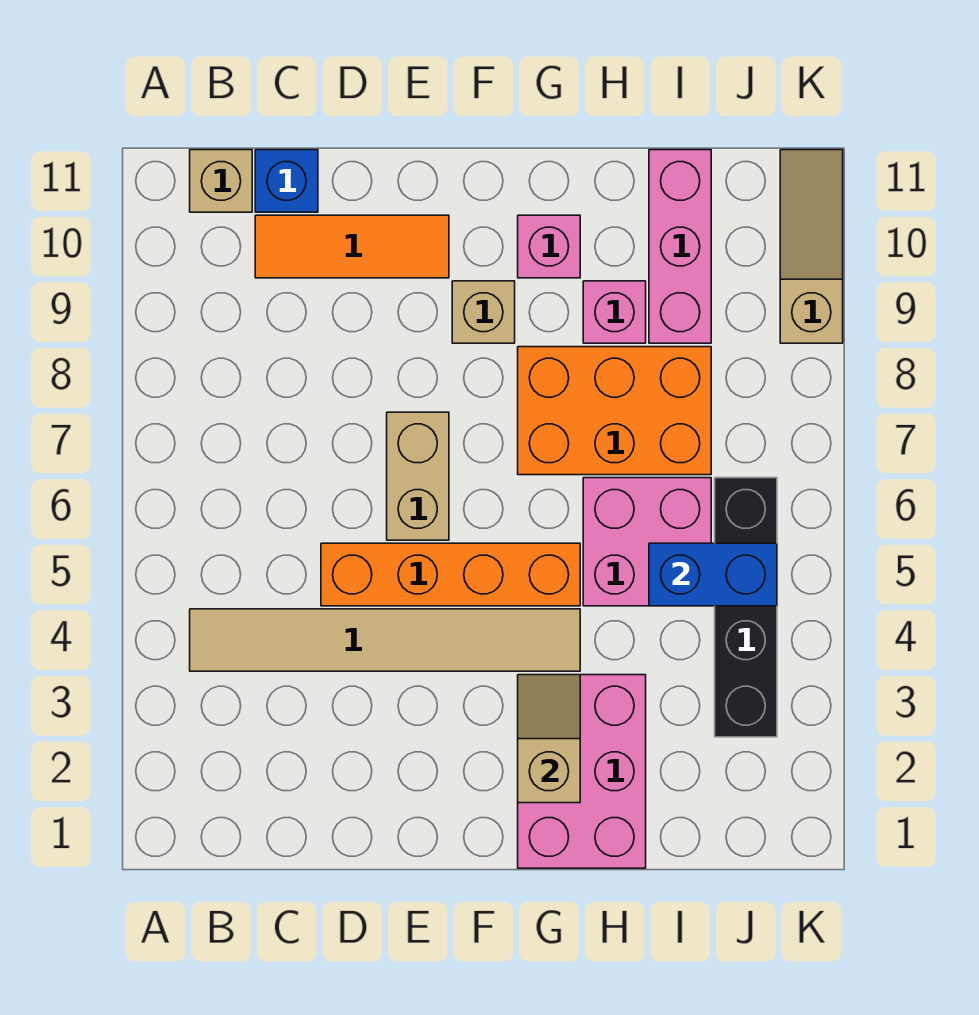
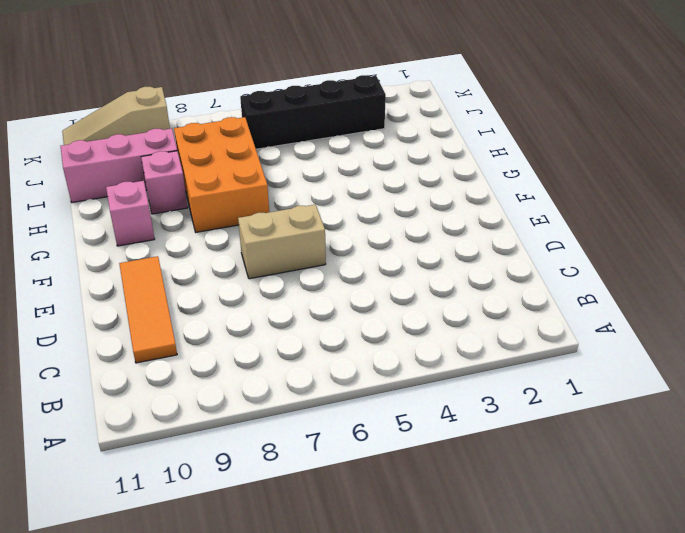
none -> tan 1x6 tile [190,609,580,671]
none -> tan 1x1 brick [190,150,252,212]
none -> blue 1x1 brick [255,150,318,212]

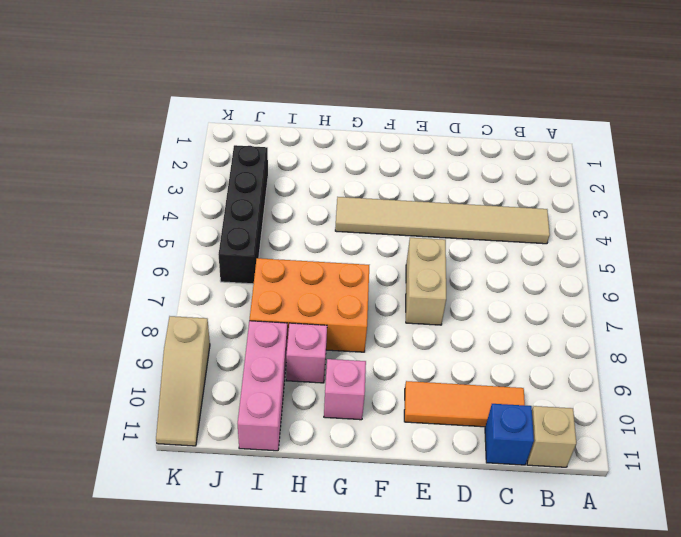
none -> orange 1x4 brick [321,543,580,606]
none -> tan 1x1 brick [452,281,515,343]
none -> pink 2x3 brick [518,675,646,868]

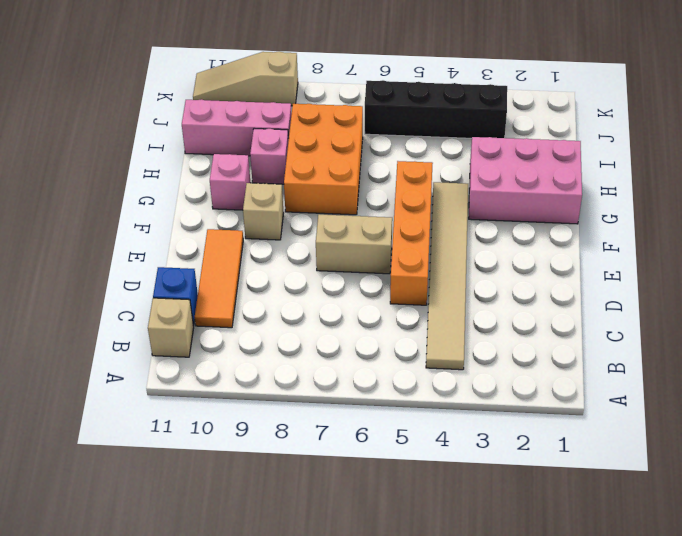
none -> pink 2x2 brick [583,478,711,606]
none -> tan 1x2 slope [518,675,580,803]
none -> blue 1x2 brick [649,543,777,606]

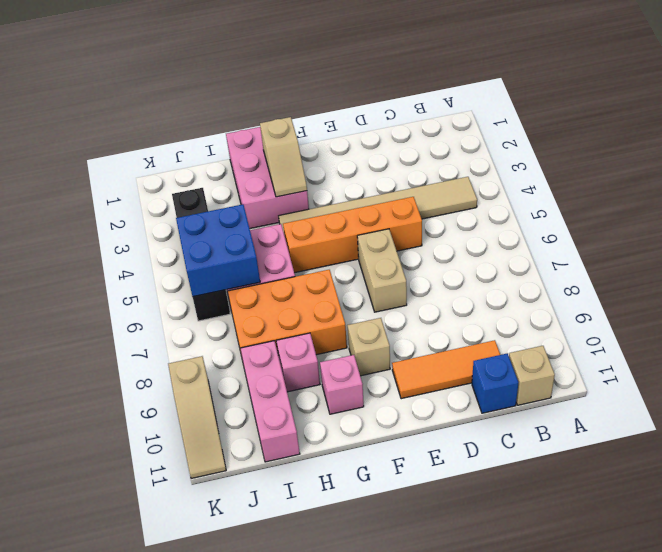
blue 2x2 brick [176,204,260,297] -> blue 1x2 brick [649,543,777,606]

